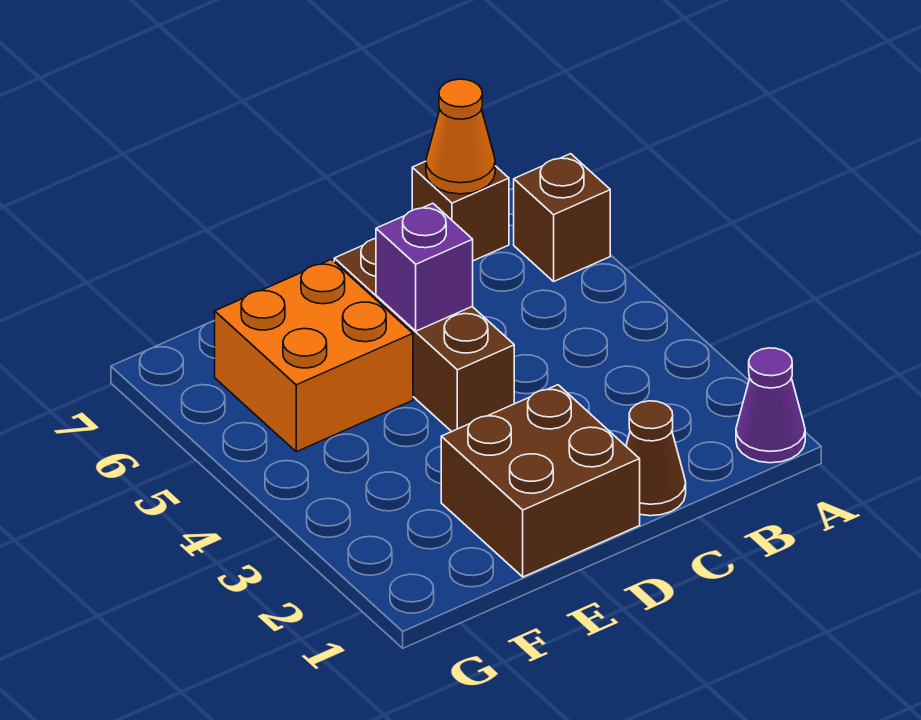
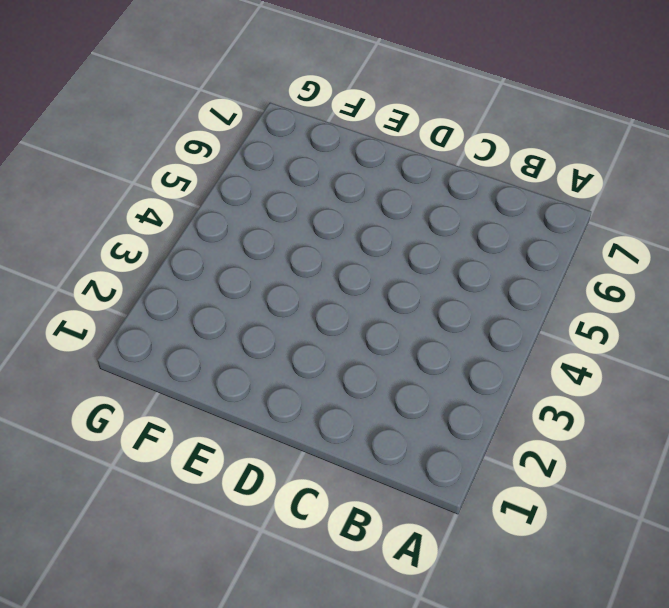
none -> purple 1x1 cone [736,348,805,463]
none -> brown 1x1 brick [514,154,610,281]

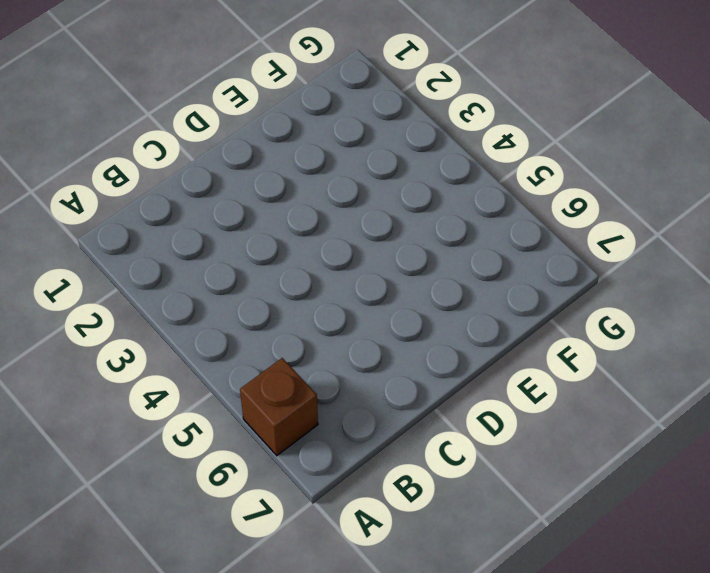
none -> purple 1x1 cone [736,348,805,463]
none -> brown 1x1 brick [412,161,509,261]

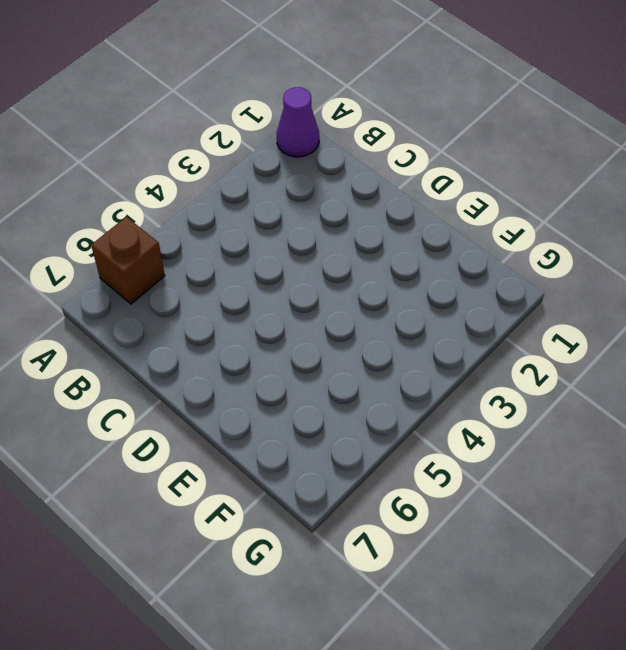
none -> brown 1x1 brick [412,161,509,261]
none -> brown 1x1 cone [626,401,686,516]

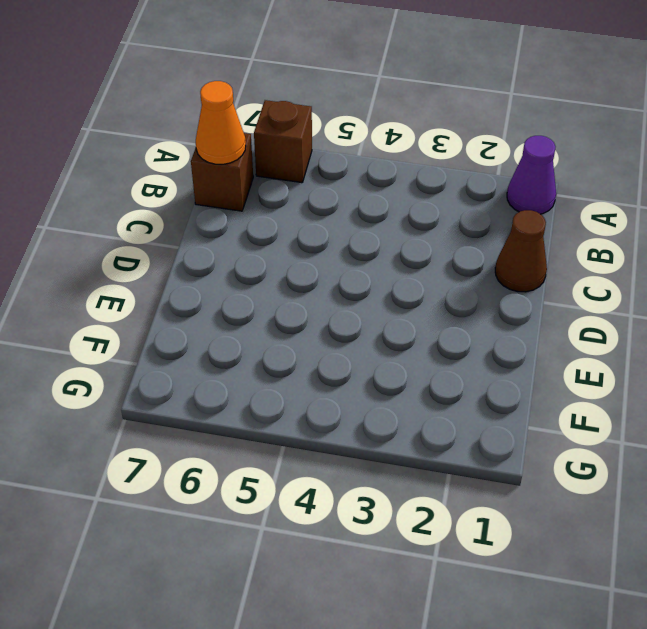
none -> brown 2x2 brick [441,385,640,577]
none -> brown 1x3 brick [334,239,514,432]

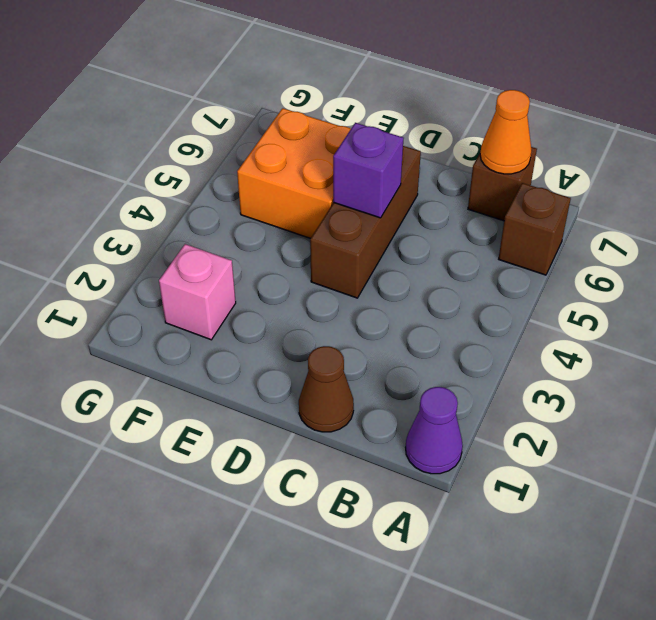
pink 1x1 brick [159,244,236,340] -> none
none -> brown 2x2 brick [441,385,640,577]

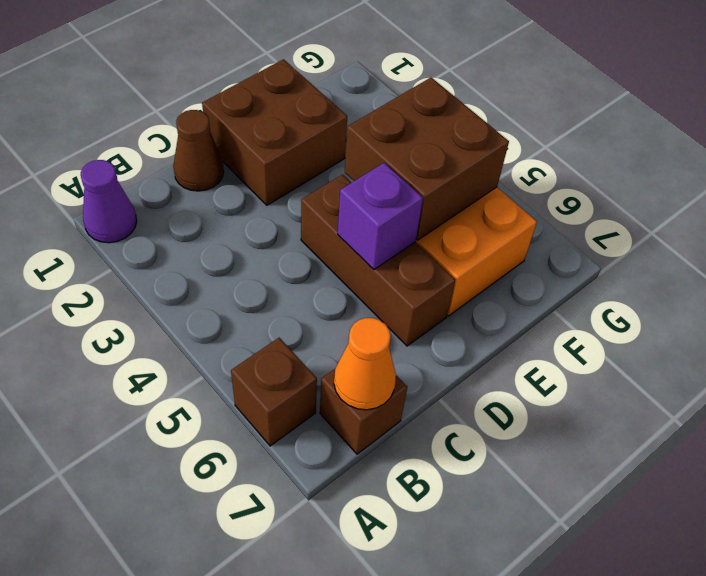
brown 2x2 brick [345,78,509,240] -> none

